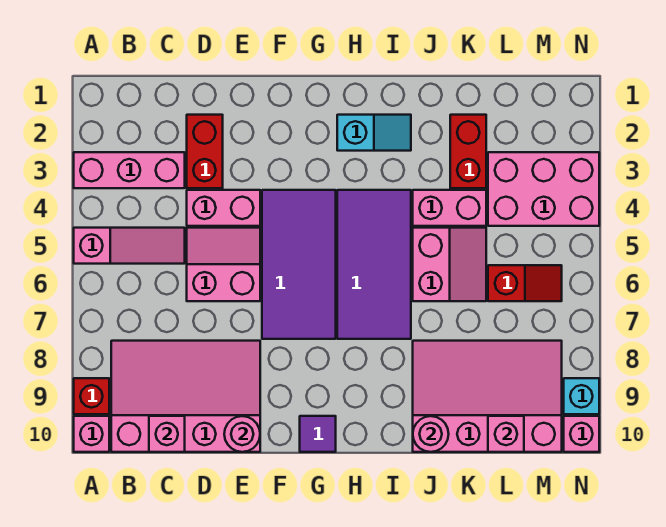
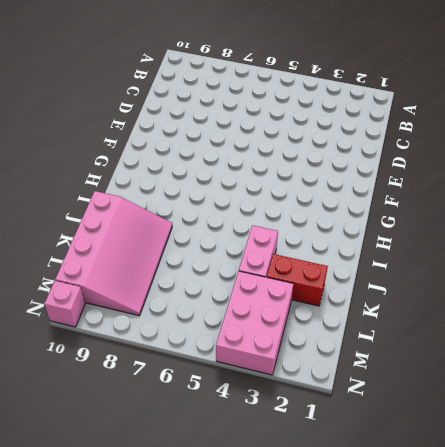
none -> pink 1x3 brick [74,152,185,188]
none -> pink 1x3 slope [74,228,185,264]
none -> red 1x1 brick [74,378,109,414]

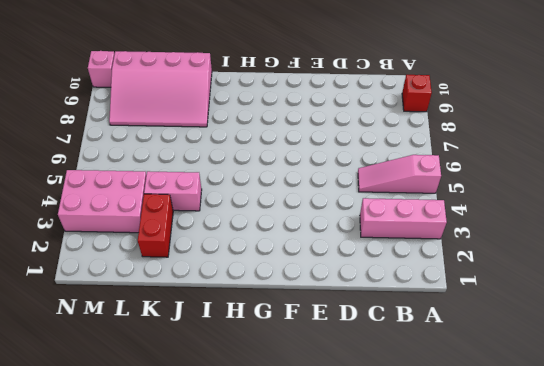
none -> pink 1x1 brick [74,416,109,452]
none -> pink 3x4 slope [111,341,260,452]
none -> red 1x2 brick [187,115,223,188]

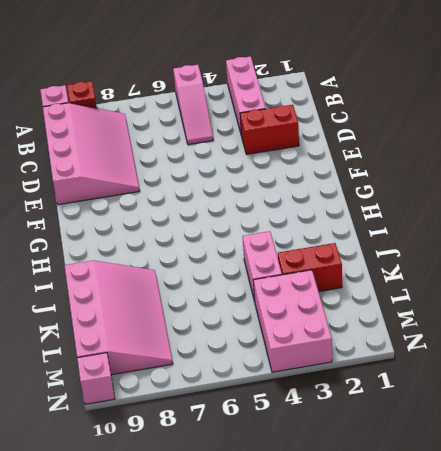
none -> pink 1x2 brick [187,190,260,226]
none -> pink 2x2 slope [187,228,260,301]
none -> purple 2x4 tile [262,190,336,339]

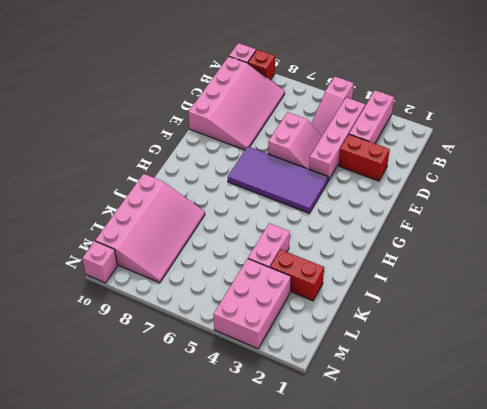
pink 1x4 brick [309,98,365,181] -> pink 1x2 brick [187,190,260,226]
none -> purple 1x1 tile [300,416,336,452]
none -> cyan 1x2 slope [337,115,411,151]
none -> purple 2x4 tile [337,190,411,339]

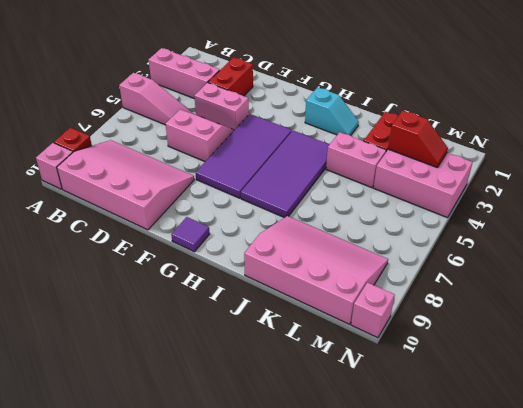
red 1x2 slope [388,111,448,167] -> red 1x2 slope moved to [488,265,562,301]
none -> pink 2x2 slope [413,228,486,301]
none -> cyan 1x1 brick [564,378,599,414]
none -> pink 1x1 brick [149,416,185,452]

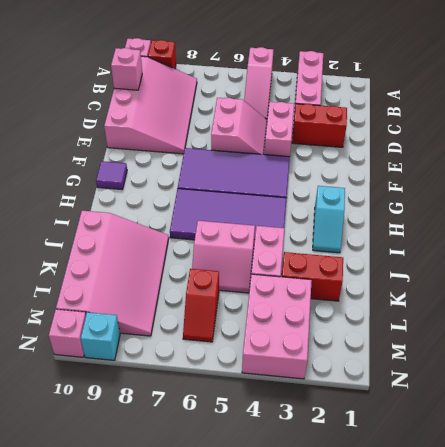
none -> pink 1x1 round brick [224,416,260,452]
none -> pink 1x1 round brick [413,416,449,452]
none -> pink 1x1 brick [488,416,524,452]

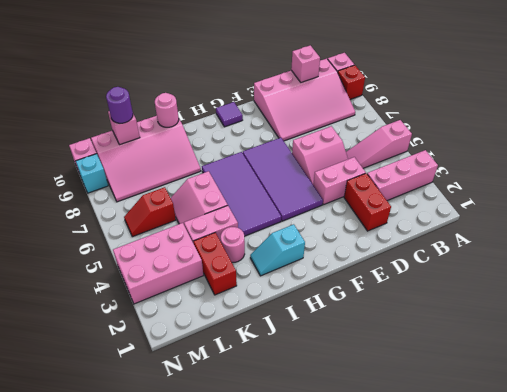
pink 1x1 round brick [221,227,245,262] -> pink 1x1 round brick moved to [224,416,260,452]
purple 1x1 round brick [106,87,133,123] -> none

